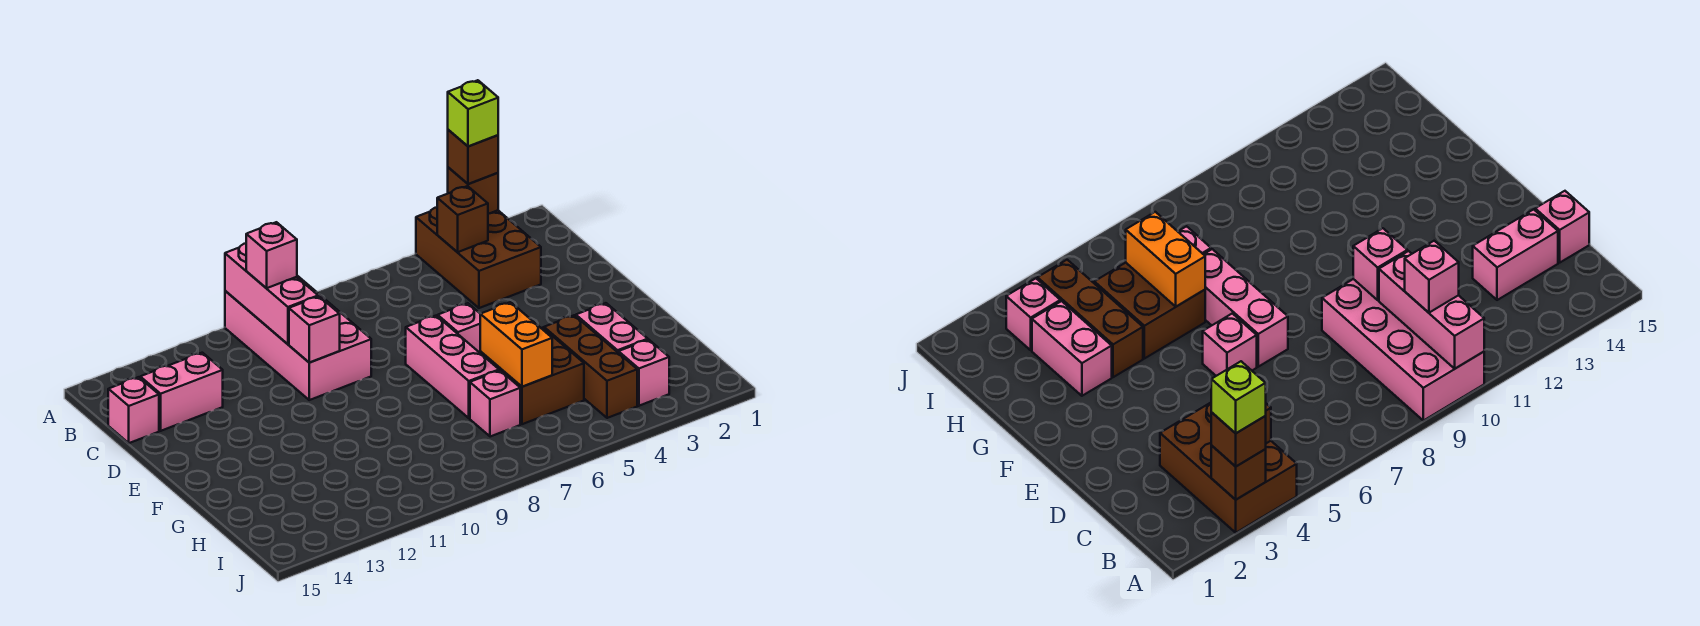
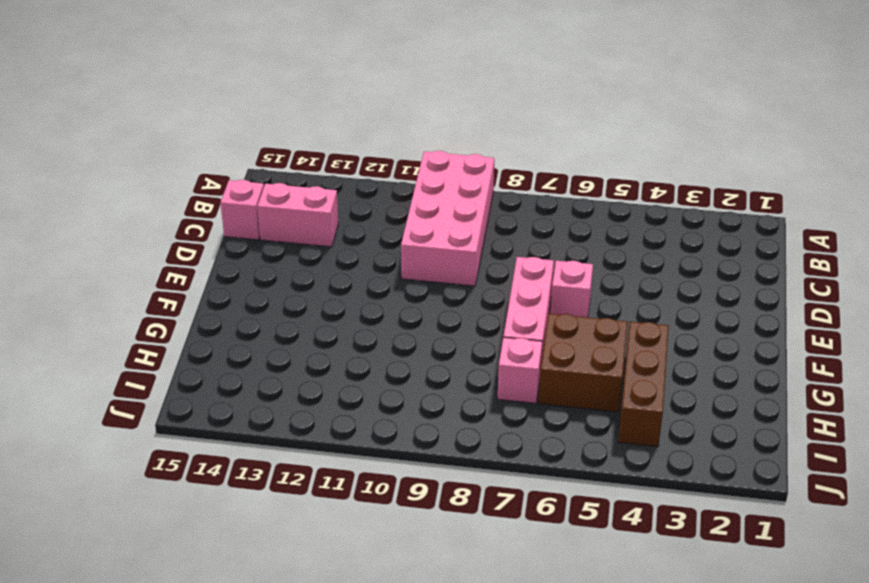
none -> brown 2x3 brick [416,207,541,308]
none -> pink 1x2 brick [576,303,648,353]
none -> pink 1x1 brick [619,340,669,406]

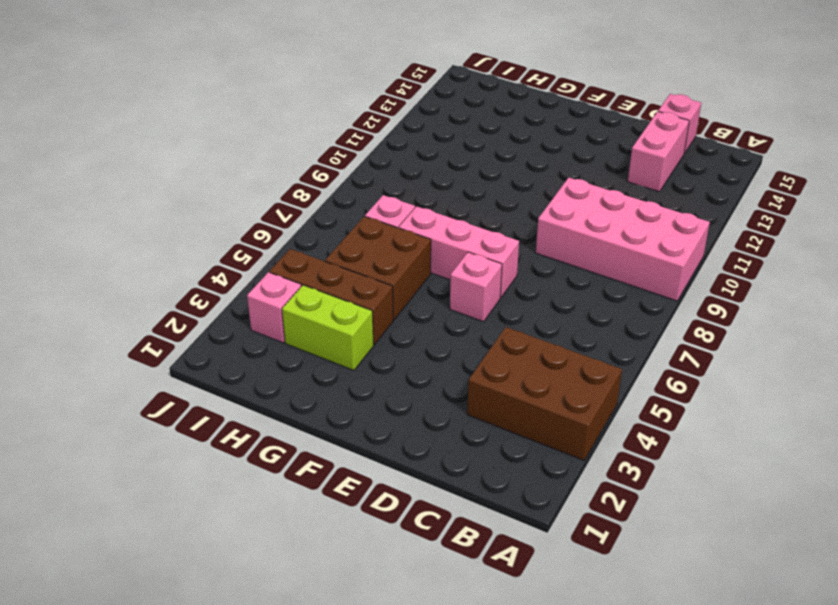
lime 1x2 brick [282,285,374,370] -> pink 1x2 brick [576,303,648,353]
none -> brown 1x1 brick [448,167,498,214]
none -> pink 1x3 brick [225,243,318,344]
none -> brown 1x1 brick [437,186,488,252]

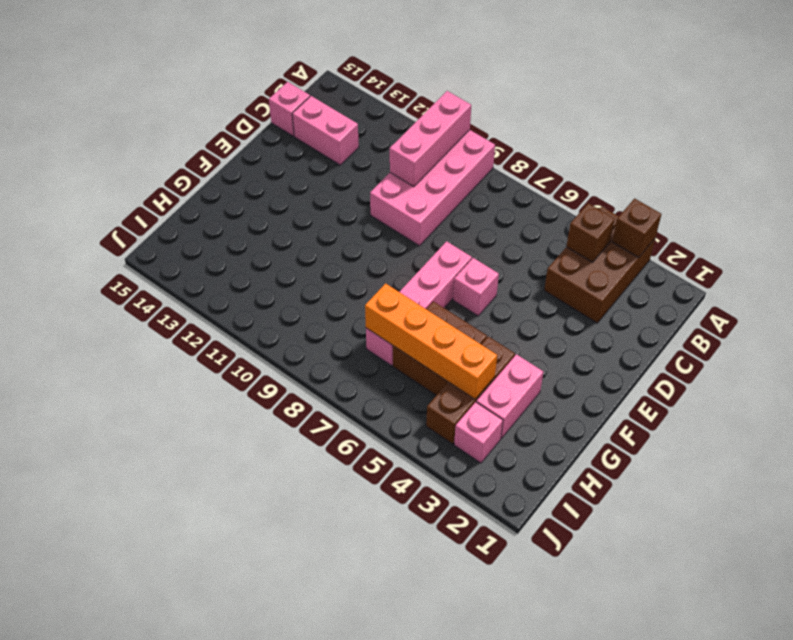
orange 1x4 brick [365,283,497,399] -> orange 1x2 brick [480,302,552,387]
none -> pink 1x1 brick [289,296,340,363]
none -> brown 1x1 brick [448,130,498,184]
none -> pink 1x1 brick [246,222,297,288]

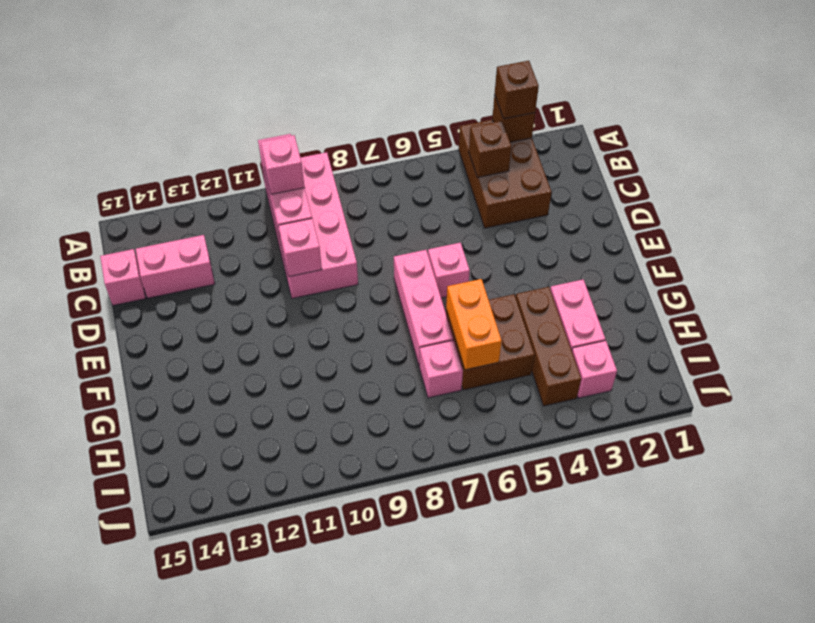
none -> lime 1x1 brick [448,80,498,146]

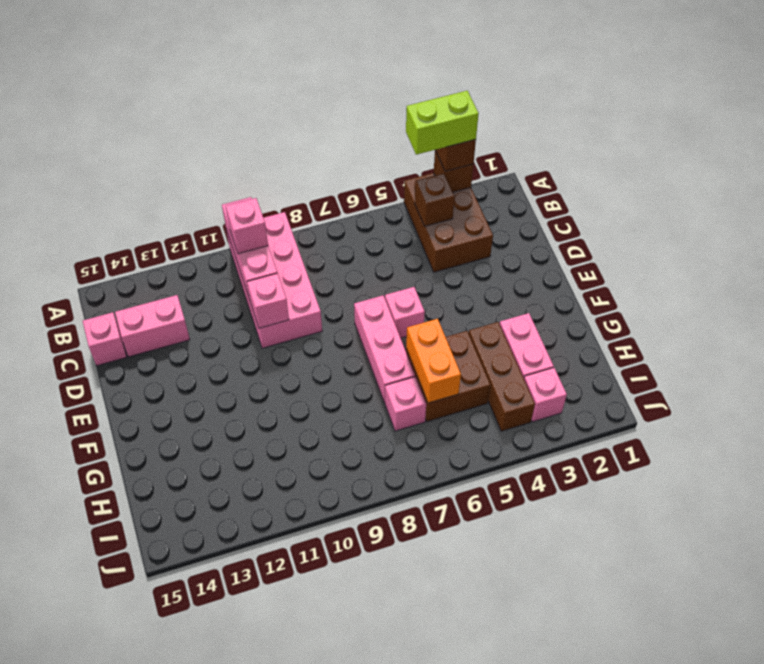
lime 1x2 brick [406,91,479,155] -> lime 1x1 brick [448,80,498,146]

